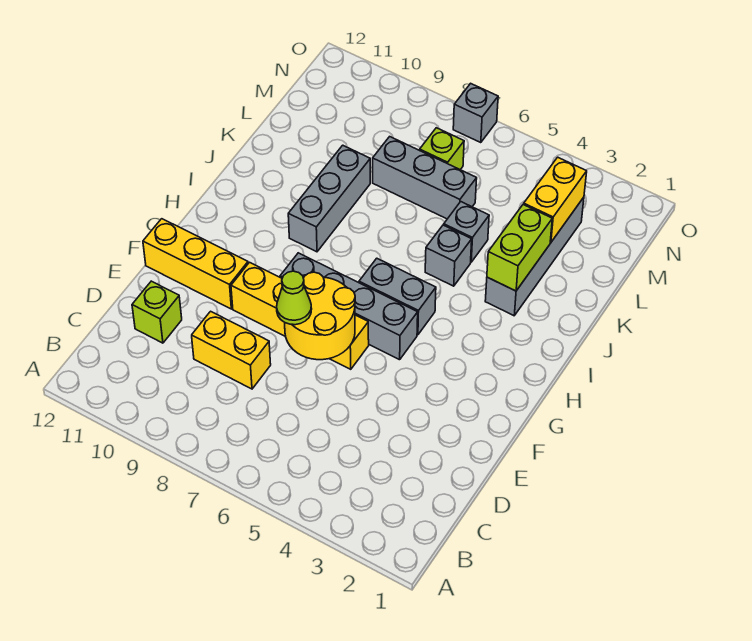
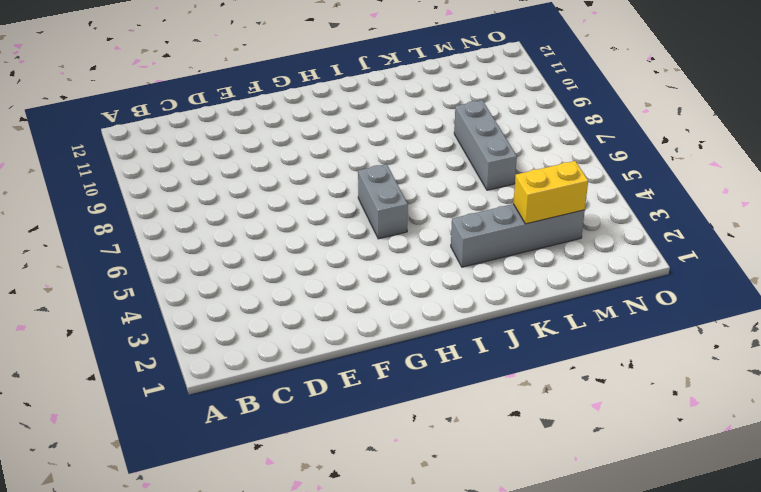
none -> yellow 1x2 brick [192,311,271,389]
none -> lime 1x1 brick [132,281,182,343]
none -> yellow 1x4 brick [231,262,369,369]

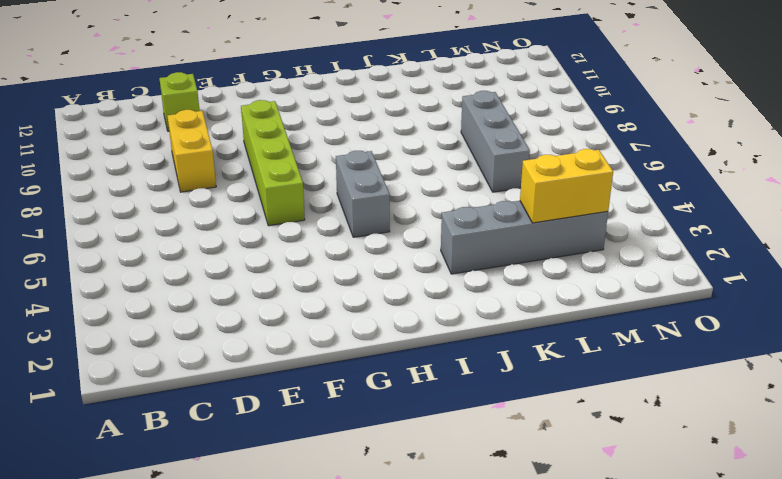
lime 1x4 brick [241,100,305,226] -> yellow 1x4 brick [231,262,369,369]
none -> yellow 1x3 brick [143,219,248,309]
none -> grey 1x4 brick [280,253,418,360]
none -> grey 1x3 brick [288,145,370,252]

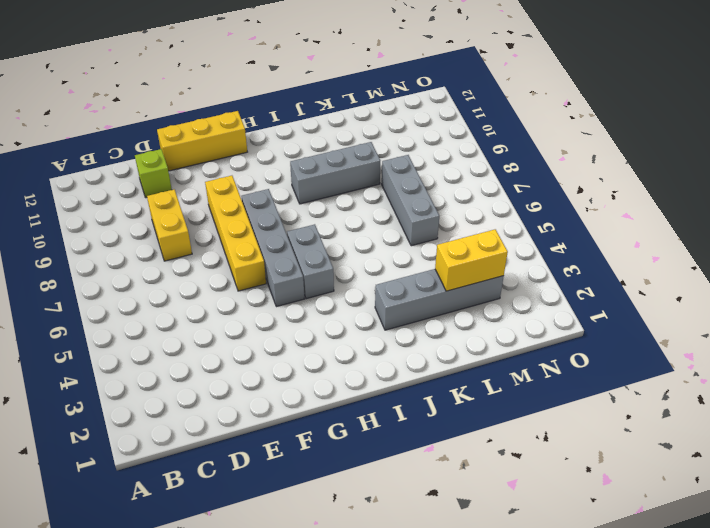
yellow 1x3 brick [157,111,247,171] -> yellow 1x3 brick turned to [143,219,248,309]
none -> grey 1x1 brick [425,225,472,286]
none -> grey 1x1 brick [444,202,489,262]
none -> lime 1x1 brick [420,128,464,170]

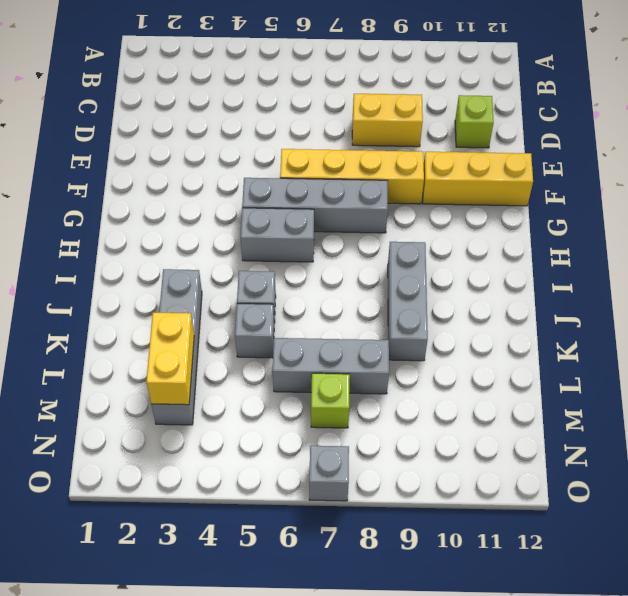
none -> yellow 2x2 round brick [285,272,355,360]
none -> lime 1x2 brick [487,204,552,291]
none -> lime 1x1 cone [277,271,312,325]

